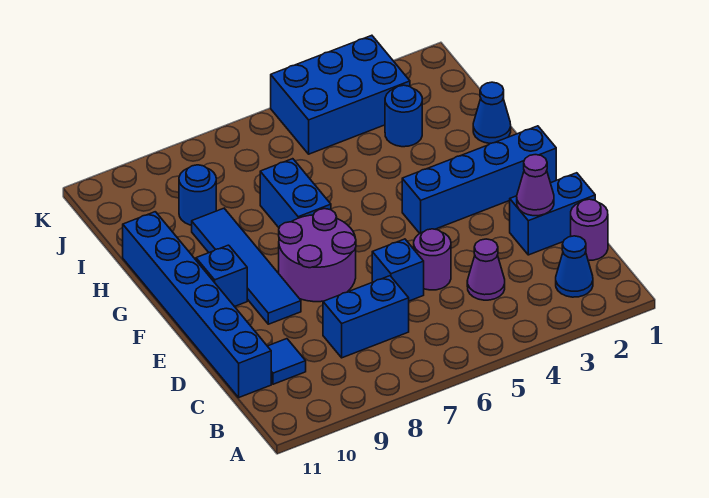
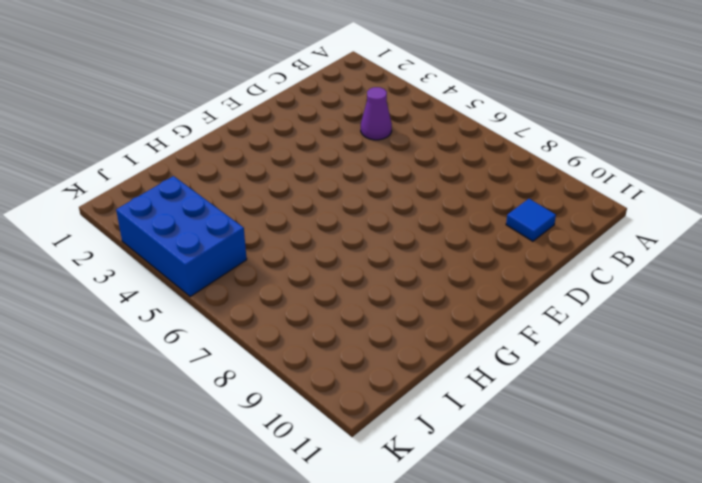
none -> blue 1x1 cone [556,236,593,297]
none -> purple 1x1 round brick [571,199,608,261]
none -> blue 1x2 brick [323,276,409,358]

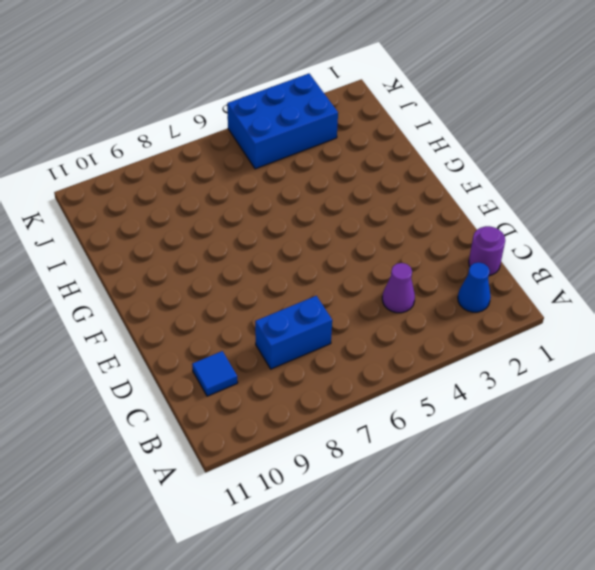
none -> blue 1x6 brick [123,212,271,397]
none -> blue 1x2 brick [510,173,595,255]
none -> purple 1x1 round brick [414,229,451,290]

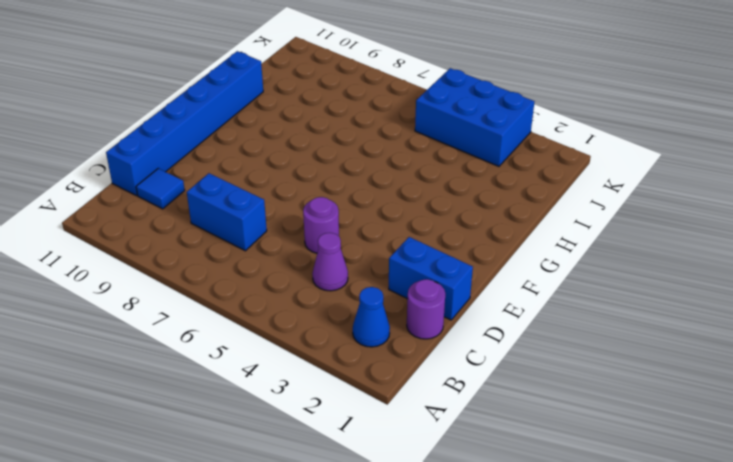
none -> blue 1x1 brick [372,239,424,301]
none -> purple 2x2 round brick [279,209,356,302]
none -> blue 1x4 tile [192,208,301,324]

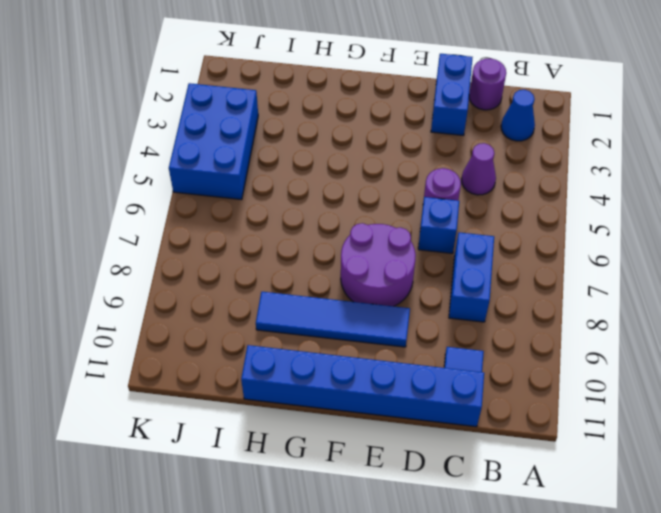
none -> blue 1x4 brick [402,126,556,233]
none -> blue 1x1 brick [196,245,247,307]
none -> blue 1x2 brick [260,159,331,227]

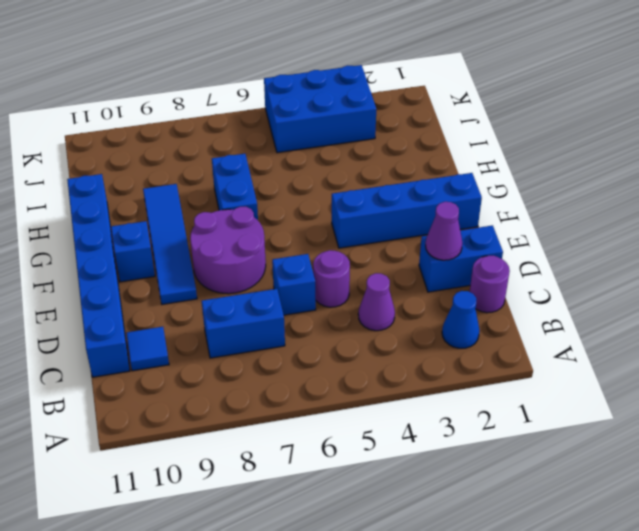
none -> blue 1x1 cone [473,82,511,143]
none -> blue 1x1 round brick [385,85,422,147]
none -> blue 1x1 round brick [179,165,216,225]

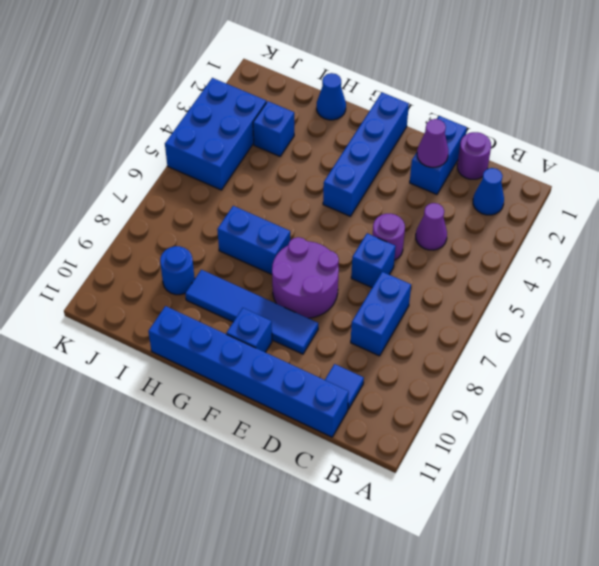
blue 1x1 brick [253,101,294,156] -> blue 1x1 round brick [385,85,422,147]

